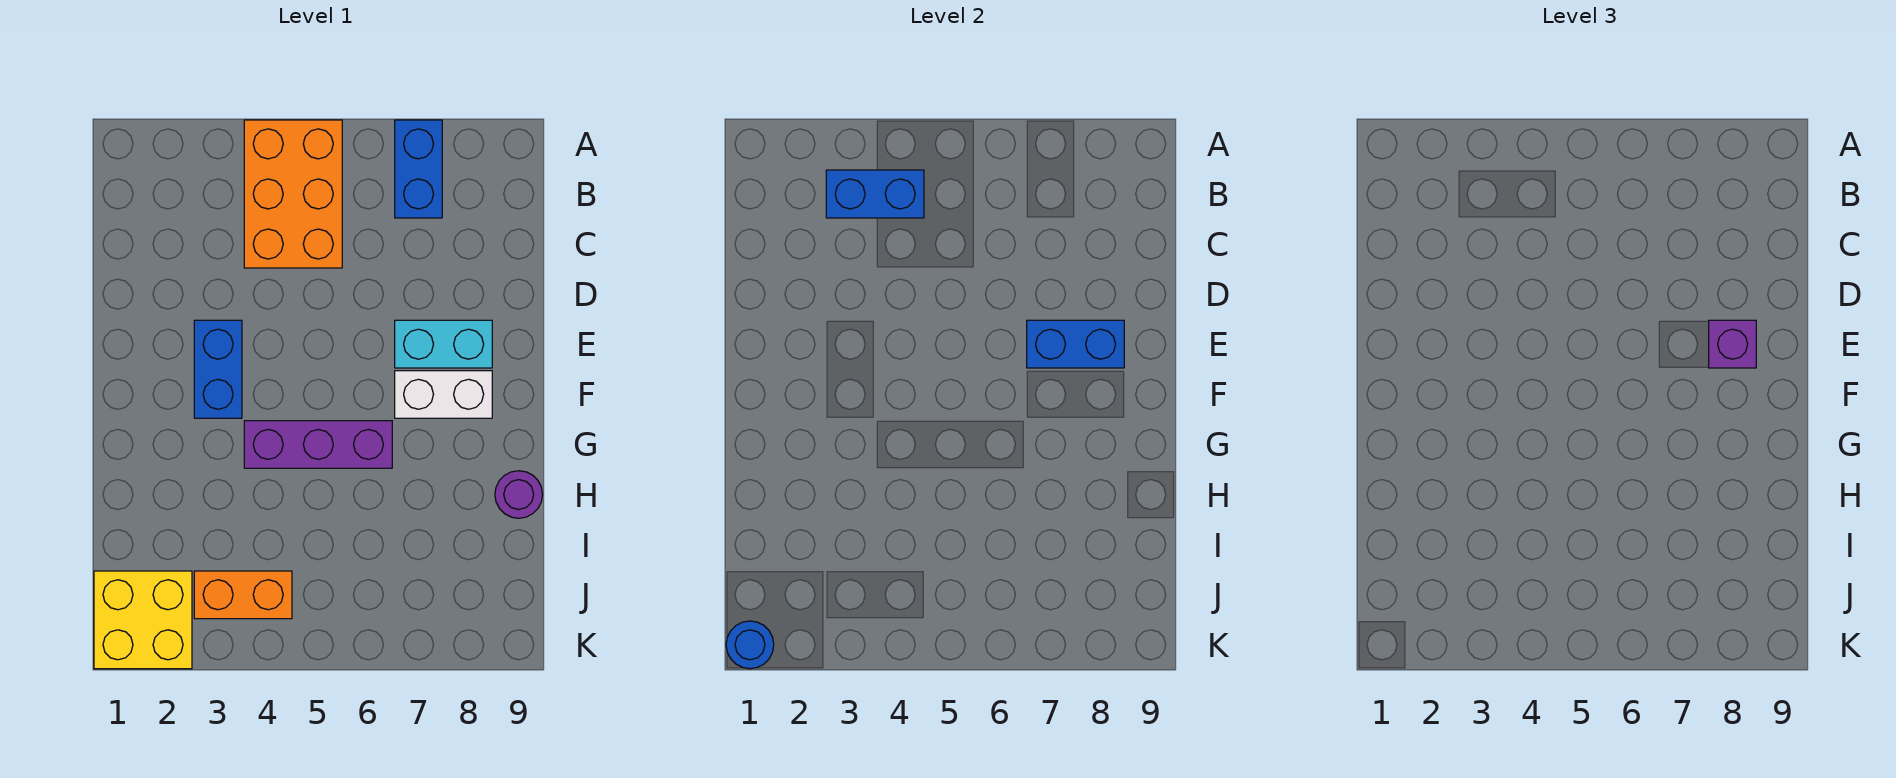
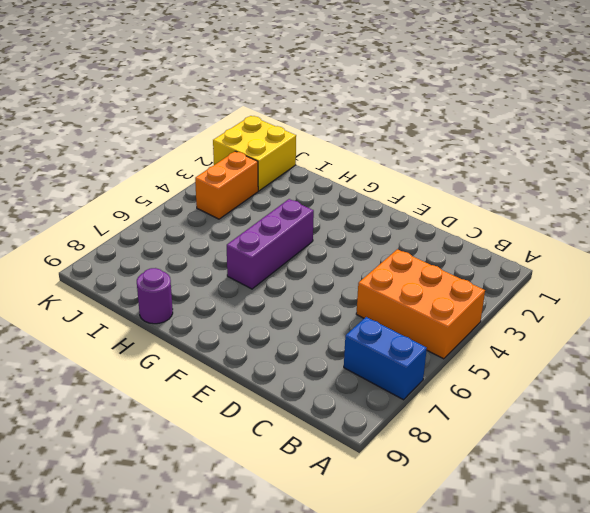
none -> blue 1x2 brick [194,320,242,418]
none -> cyan 1x2 brick [395,320,492,368]
none -> white 1x2 brick [395,371,492,418]

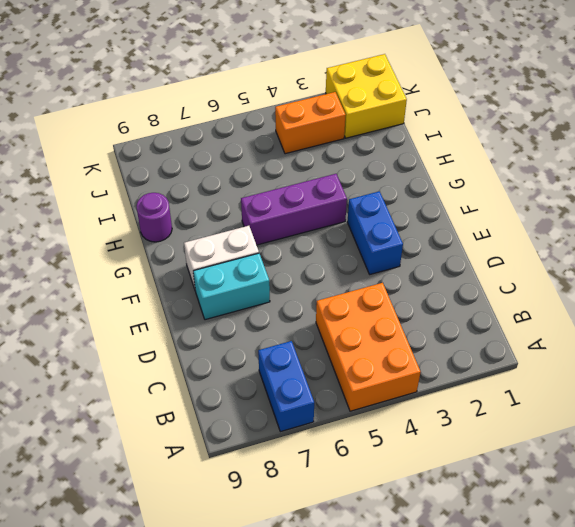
none -> blue 1x2 brick [826,170,924,218]
none -> blue 1x2 brick [1027,320,1124,368]
none -> blue 1x1 round brick [726,621,774,669]

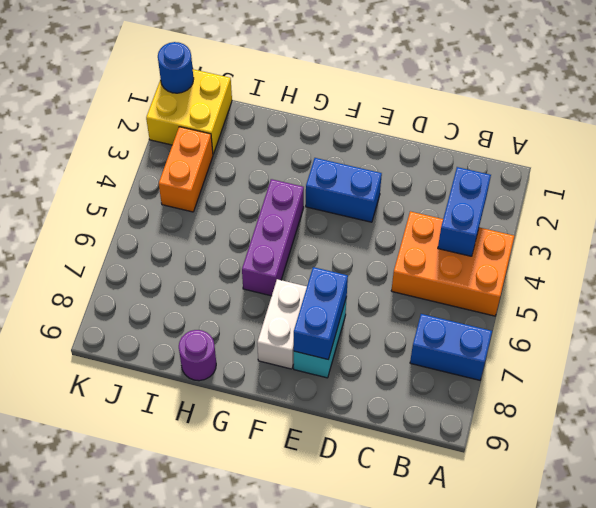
none -> purple 1x1 brick [1709,320,1756,368]

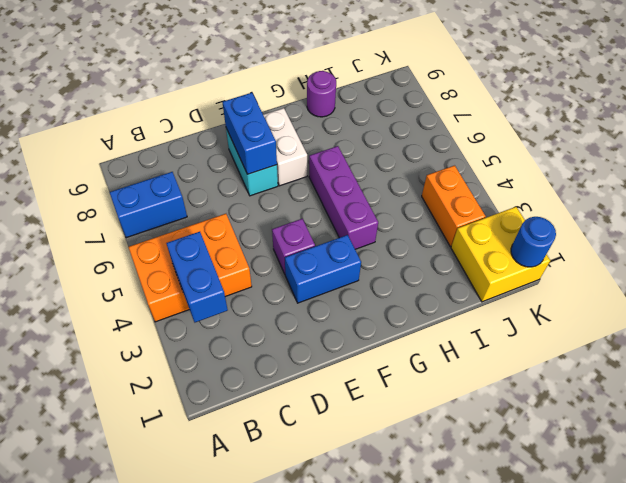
purple 1x1 brick [272,218,315,274] -> purple 1x1 brick moved to [1709,320,1756,368]

